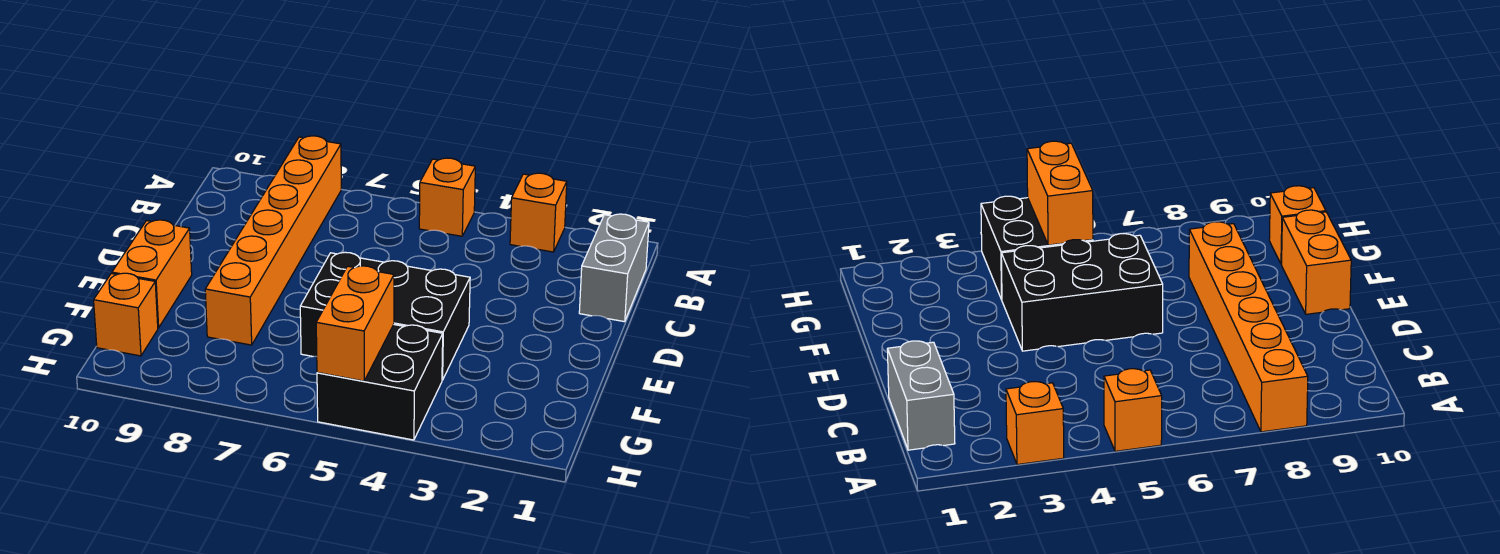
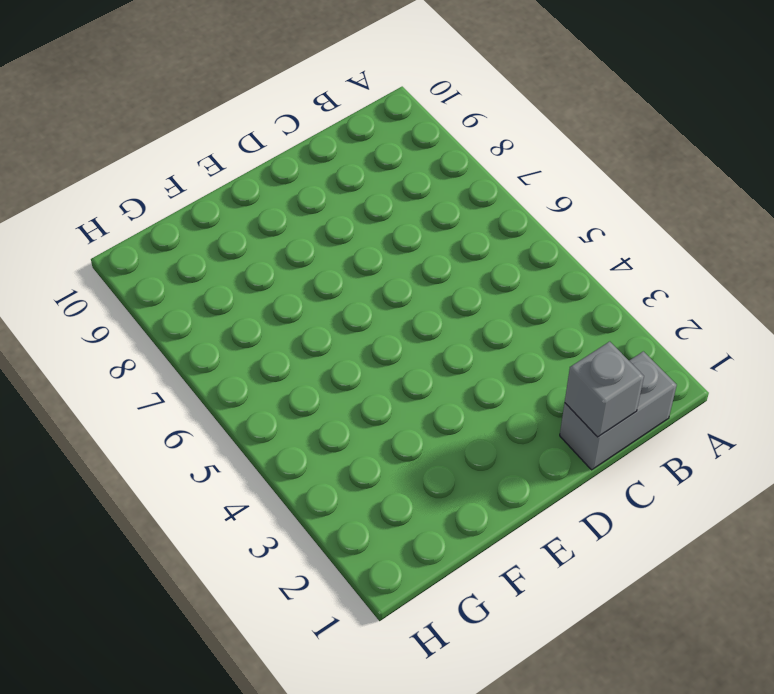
grey 1x1 brick [565,342,644,437] -> none
none -> orange 1x1 brick [510,173,567,252]
none -> orange 1x1 brick [419,158,475,236]

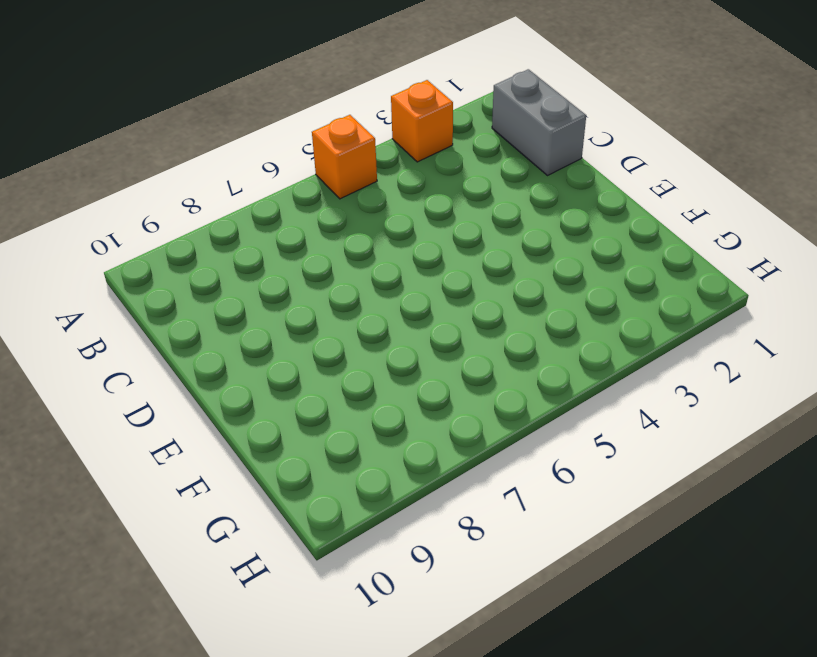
none -> orange 1x6 brick [205,136,341,345]
none -> black 2x3 brick [300,252,470,380]

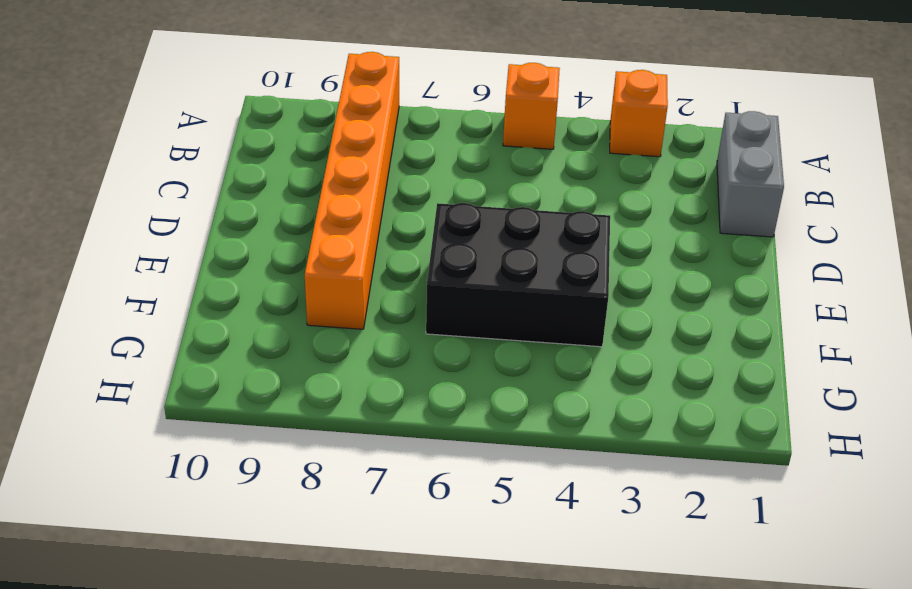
none -> orange 1x2 brick [112,220,192,328]
none -> black 2x2 brick [317,325,443,440]

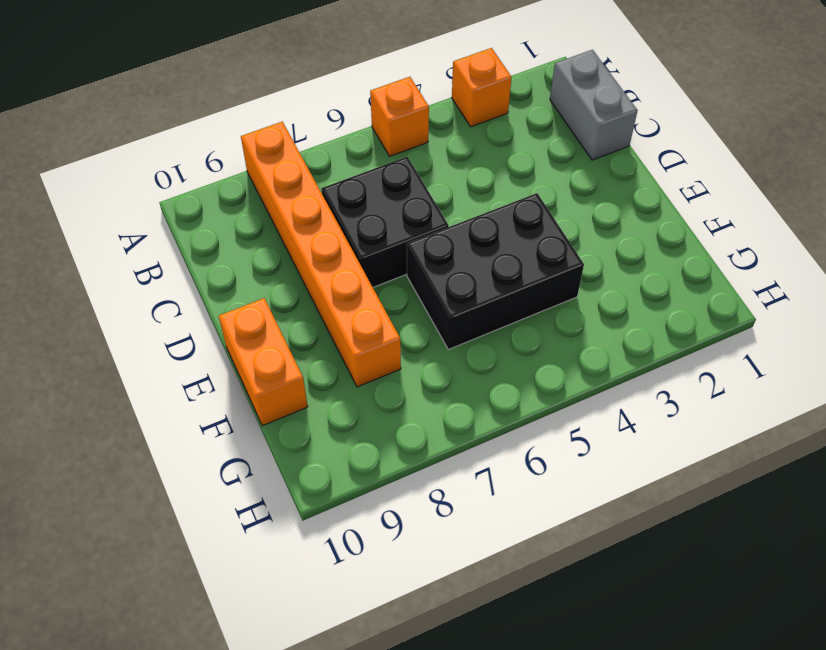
black 2x2 brick [321,157,449,287] -> black 2x2 brick moved to [317,325,443,440]
none -> orange 1x1 brick [94,273,158,356]
none -> orange 1x2 brick [316,266,394,381]

